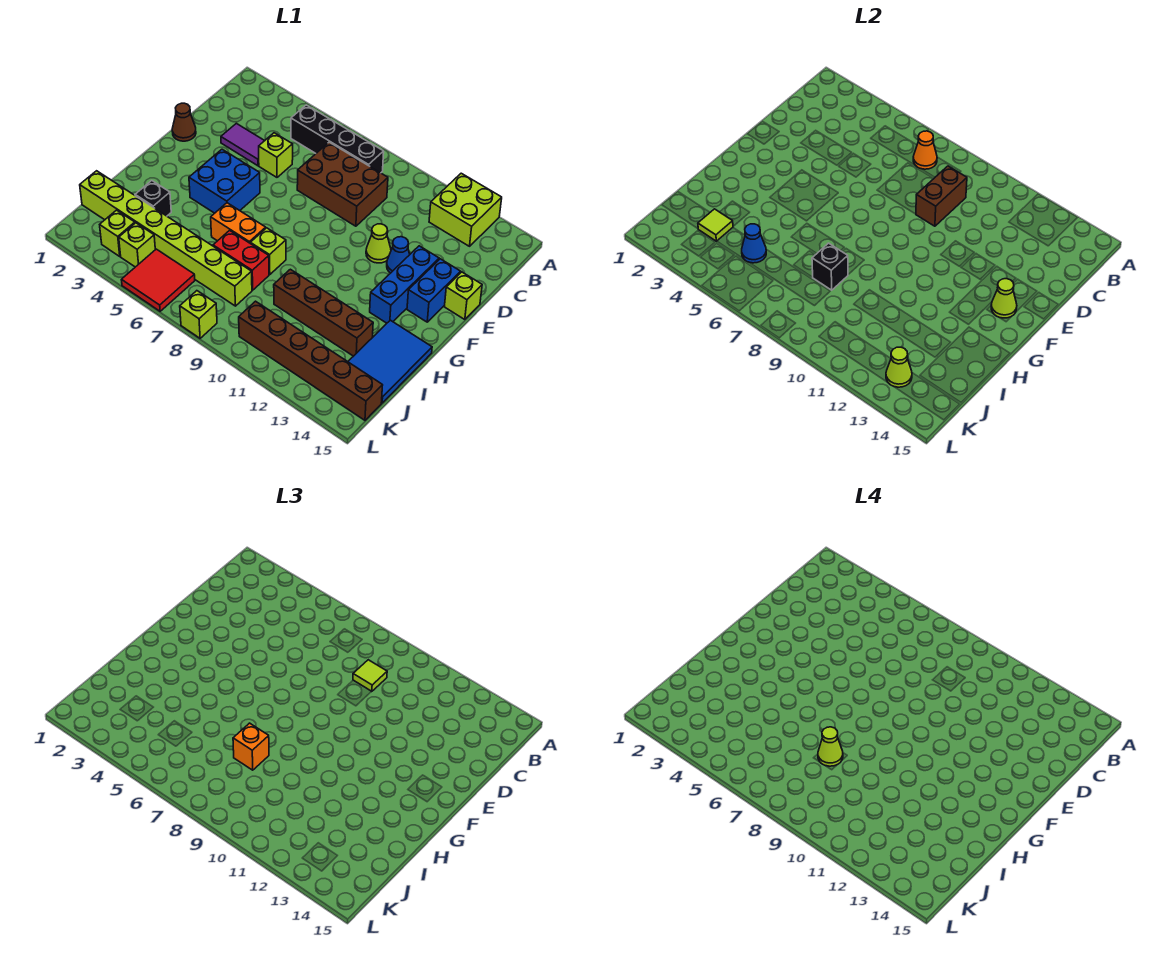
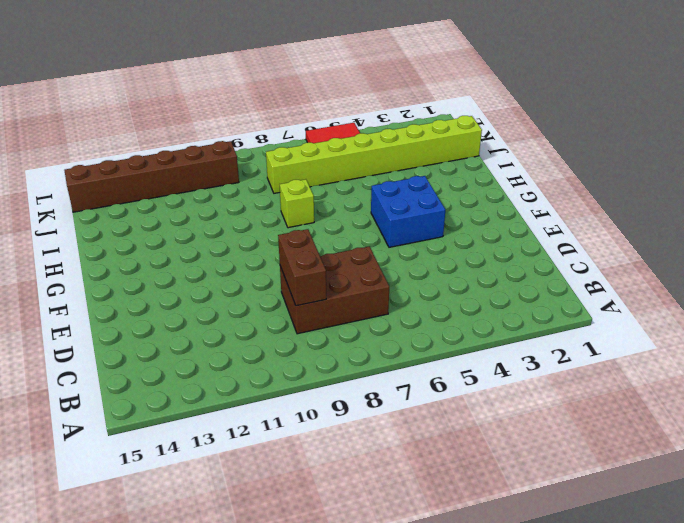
none -> lime 2x2 brick [429,173,502,246]
none -> black 1x4 brick [291,105,384,173]
none -> purple 1x2 tile [221,123,264,166]
none -> lime 1x1 brick [259,133,293,177]

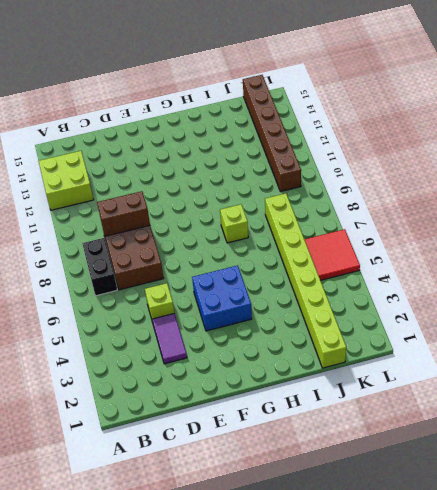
black 1x2 brick [82,238,117,296] -> black 1x4 brick [291,105,384,173]
none -> brown 1x1 cone [172,103,196,141]
none -> lime 1x1 cone [366,224,391,263]
none -> blue 1x1 cone [387,237,410,273]
none -> blue 1x3 brick [370,246,439,323]

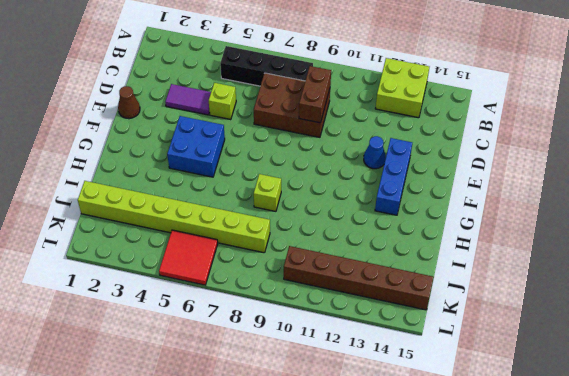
none -> lime 1x1 cone [366,224,391,263]
none -> blue 1x2 brick [407,259,461,322]
none -> lime 1x1 brick [444,272,482,320]
none -> orange 1x2 brick [211,203,266,243]

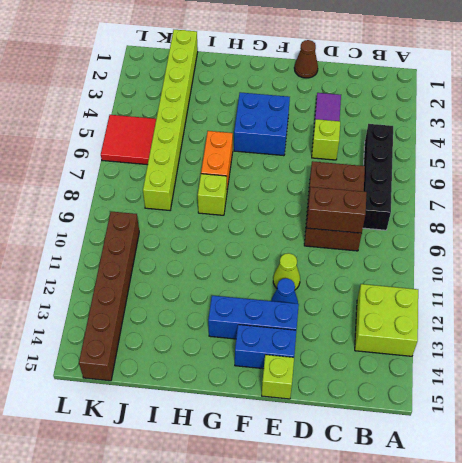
none -> blue 2x3 tile [348,320,432,403]
none -> black 1x1 brick [135,181,171,216]
none -> red 1x2 brick [213,230,269,290]
none -> brown 1x4 brick [274,269,373,356]

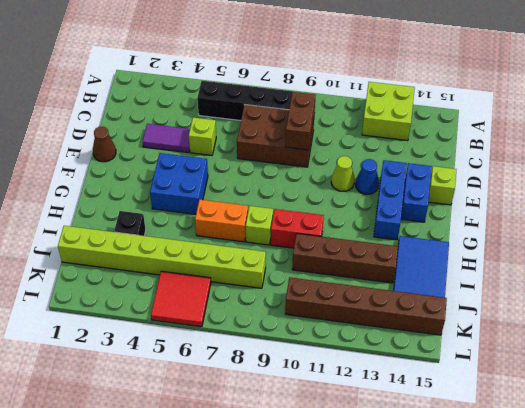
red 1x2 brick [271,209,324,248] -> red 1x2 brick moved to [213,230,269,290]
none -> lime 1x1 brick [100,210,135,256]
none -> lime 1x1 brick [119,223,155,267]
none -> lime 1x1 brick [180,291,217,338]
none -> orange 1x1 cone [913,131,937,169]

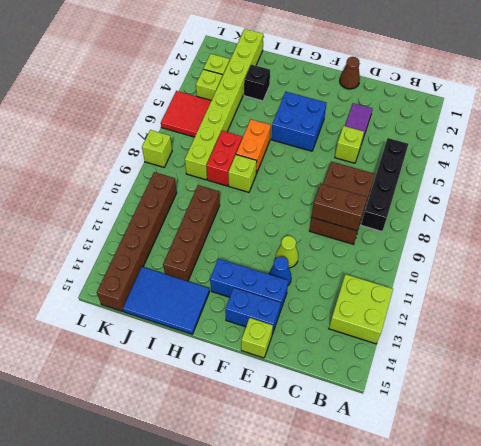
none -> orange 1x1 cone [913,131,937,169]
none -> lime 1x1 cone [991,279,1017,318]
none -> black 1x1 brick [812,243,848,290]
none -> lime 1x1 tile [698,209,733,241]

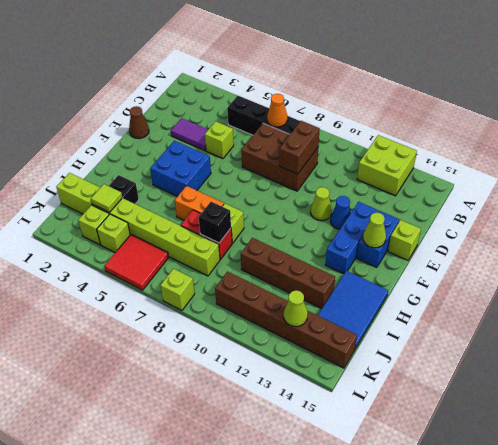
none -> blue 1x1 cone [742,224,766,263]
none -> lime 1x1 tile [353,660,387,692]
none -> orange 1x1 brick [233,723,269,770]
none -> lime 1x1 cone [818,727,843,766]

